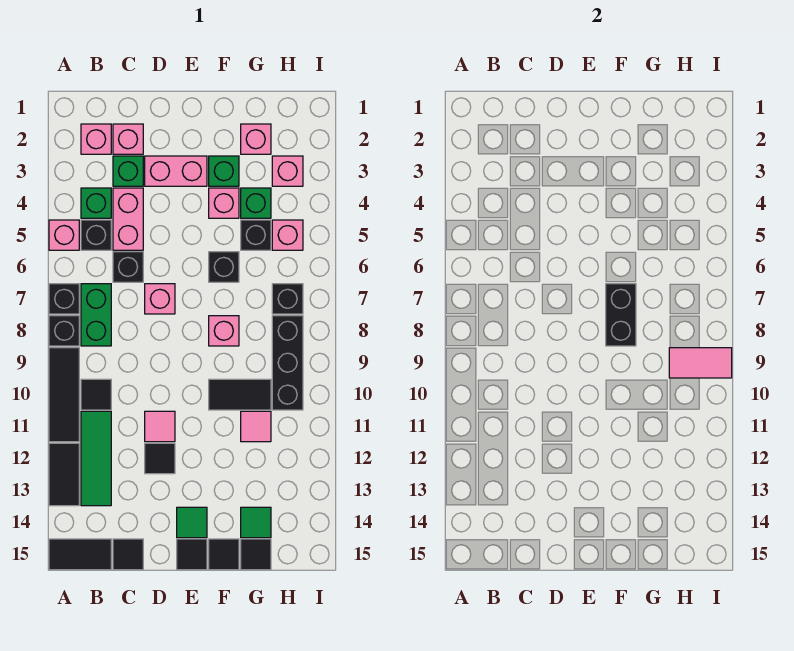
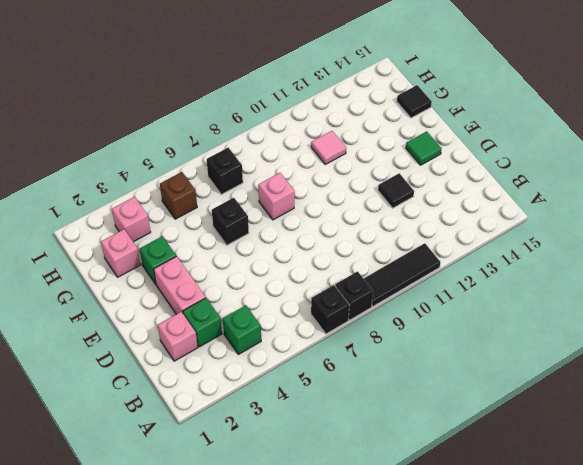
brown 1x1 brick [160,172,197,219] -> pink 1x1 brick [272,220,303,250]
none -> pink 1x1 brick [49,220,79,250]
none -> black 1x2 tile [49,443,79,506]
none -> black 1x2 tile [49,539,111,570]
none -> pink 1x1 brick [81,124,111,154]

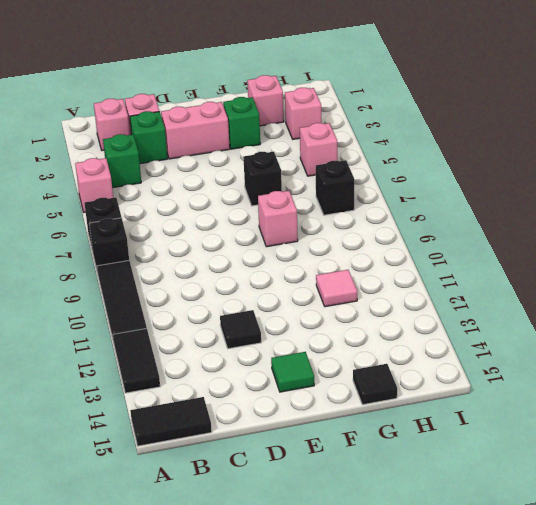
none -> black 1x1 brick [81,220,111,250]
none -> green 1x2 brick [81,284,111,346]
none -> black 1x1 tile [81,379,111,410]
none -> green 1x3 tile [81,411,111,506]

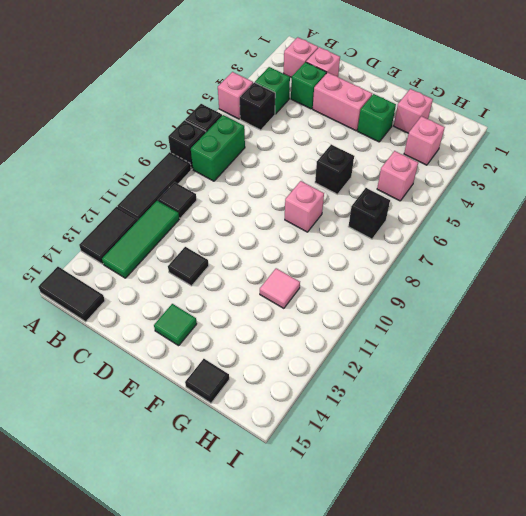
none -> pink 1x2 brick [113,188,143,250]
none -> black 1x1 brick [113,252,143,282]
none -> black 1x1 tile [113,539,143,570]
none -> pink 1x1 brick [145,284,175,314]

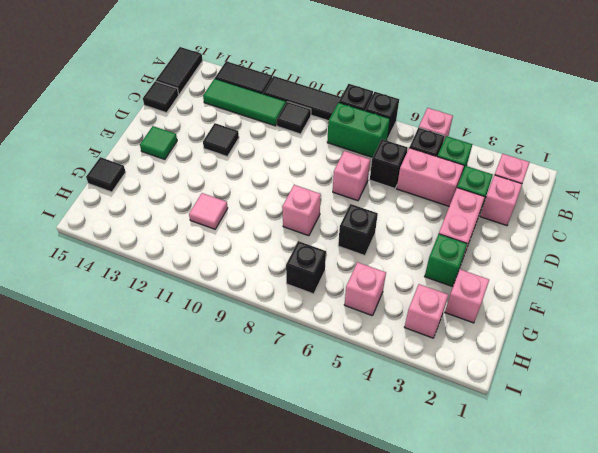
none -> pink 1x1 tile [145,411,175,442]
none -> black 1x1 tile [177,539,207,570]
none -> pink 1x1 brick [209,188,239,218]
none -> black 1x2 tile [209,379,271,410]

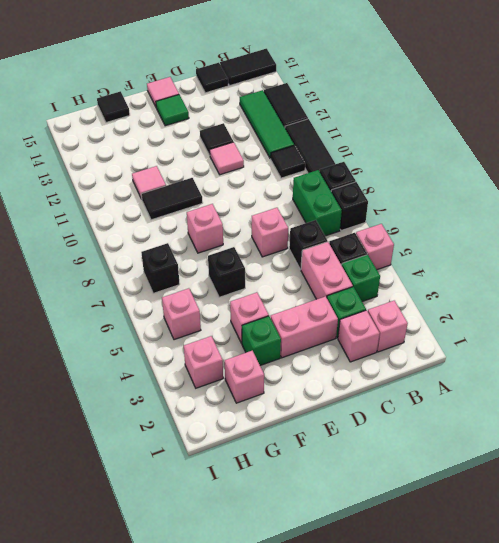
pink 1x1 tile [147,77,179,107] -> black 1x1 tile [177,539,207,570]
none -> black 1x1 tile [209,539,239,570]
none -> green 1x1 brick [241,188,271,218]
none -> black 1x1 brick [241,220,271,250]
none -> green 1x1 tile [241,507,271,538]

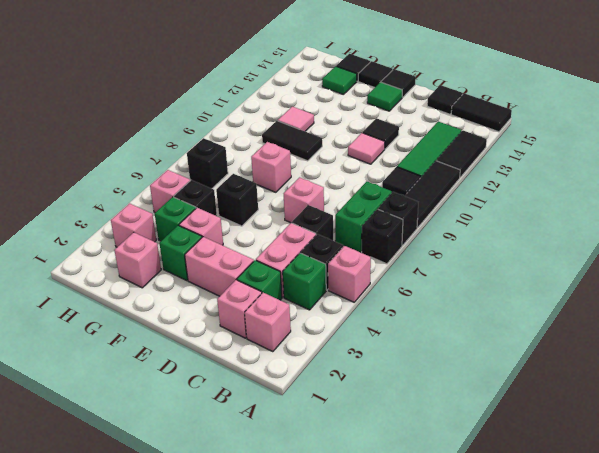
none -> black 1x3 brick [272,316,303,410]
none -> black 1x2 brick [606,284,636,346]
none -> pink 1x2 tile [669,348,732,378]

